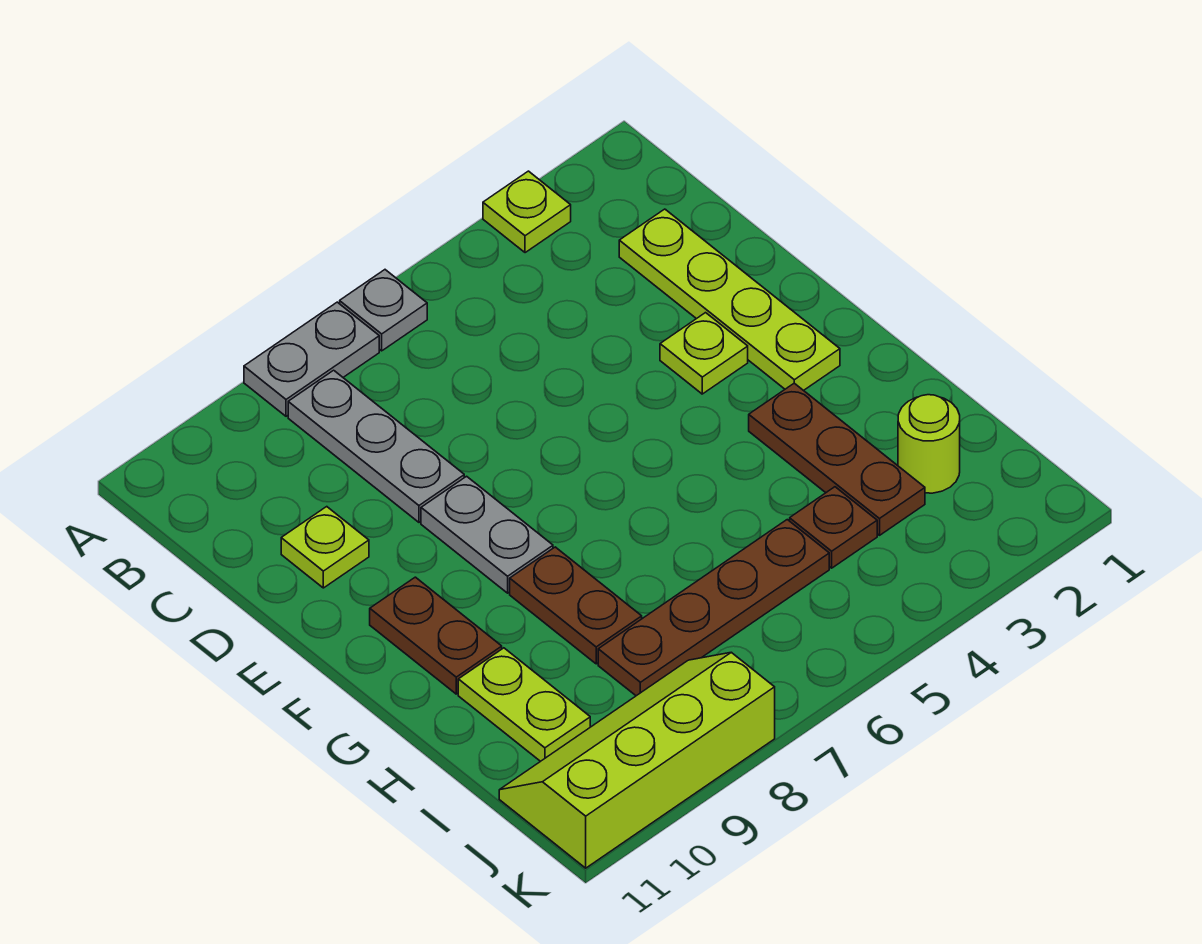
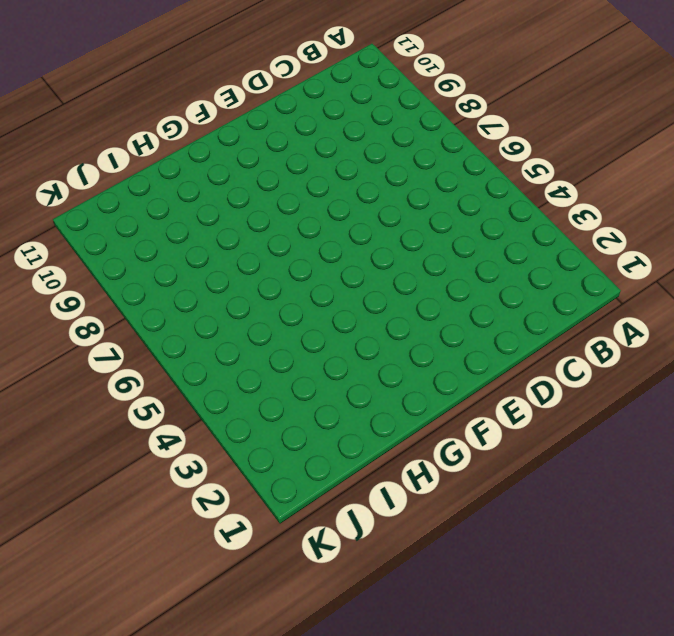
none -> lime 1x1 plate [483,171,571,253]
none -> grey 1x1 plate [340,270,427,351]
none -> grey 1x2 plate [244,302,379,416]

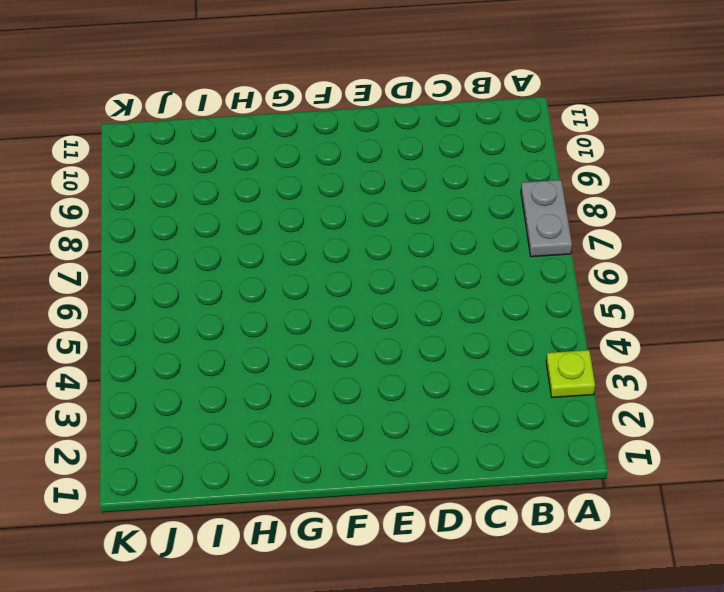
none -> grey 1x1 plate [340,270,427,351]
none -> grey 1x3 plate [288,370,464,522]
none -> lime 1x4 plate [619,209,840,391]

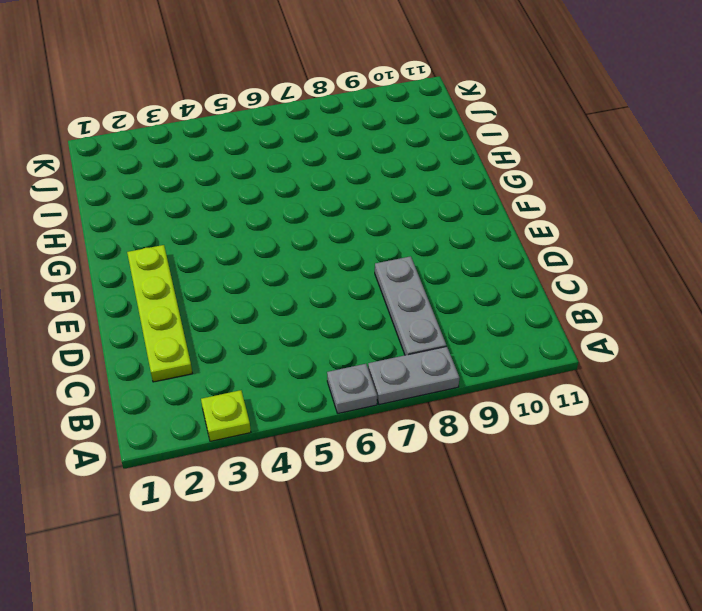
none -> lime 1x1 plate [281,507,369,588]
none -> lime 1x1 plate [660,313,748,394]
none -> grey 1x2 plate [421,476,553,593]

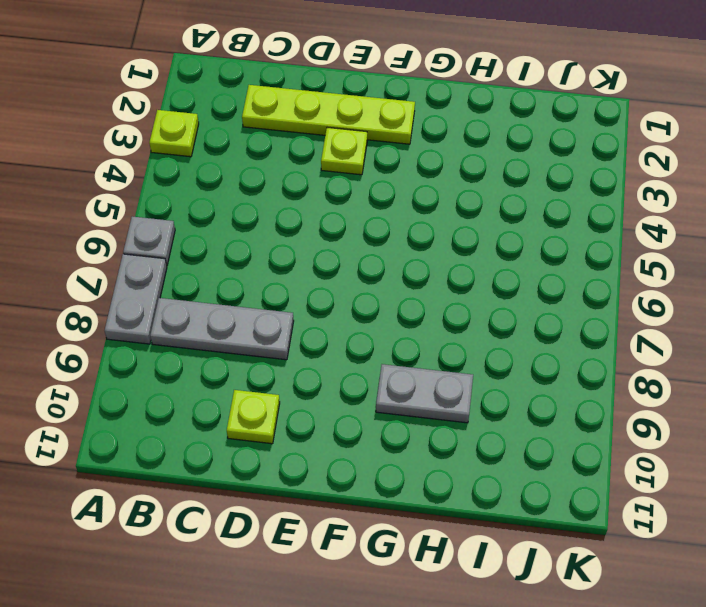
grey 1x2 plate [376,364,473,423] -> grey 1x2 plate moved to [421,476,553,593]
none -> brown 1x2 plate [370,577,502,694]
none -> brown 1x3 plate [749,383,925,535]
none -> brown 1x2 plate [510,547,642,664]

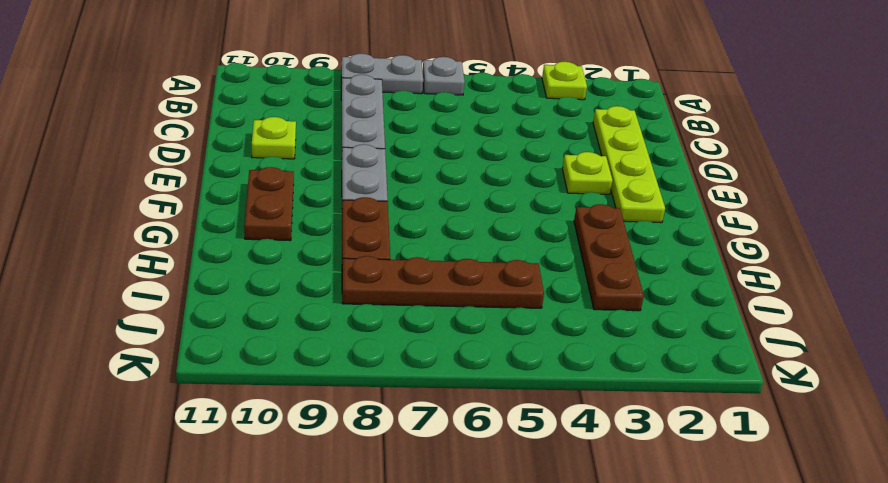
none -> lime 1x2 plate [458,648,590,761]
none -> lime 1x1 round brick [898,395,960,493]
none -> brown 1x1 plate [790,487,877,568]

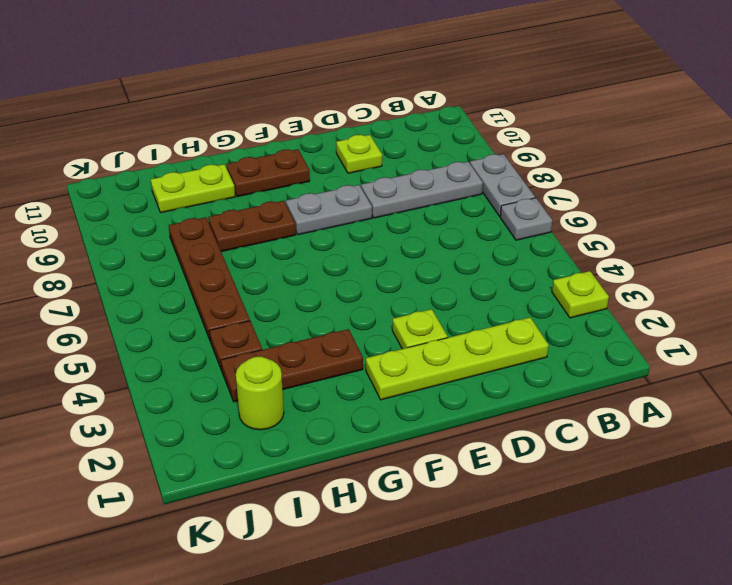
none -> lime 2x4 slope [499,652,775,868]

